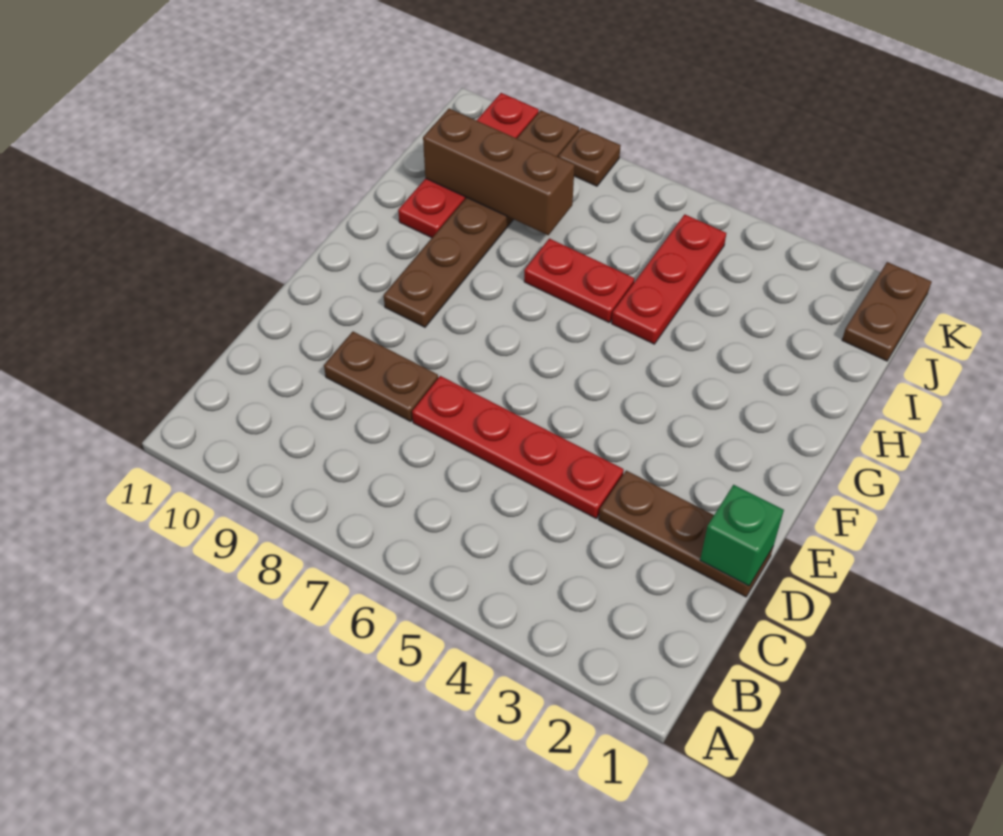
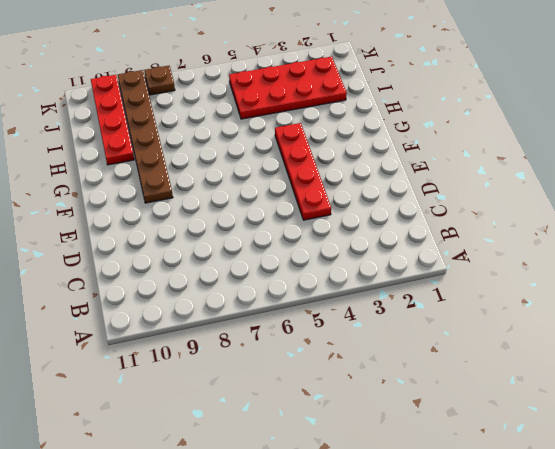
red 1x4 plate [275,123,331,220] -> red 1x4 plate turned to [412,376,624,518]
red 2x4 plate [229,57,347,119] -> red 1x3 plate [612,214,726,344]
none -> brown 1x3 plate [599,471,773,597]
none -> brown 1x2 plate [324,332,438,422]

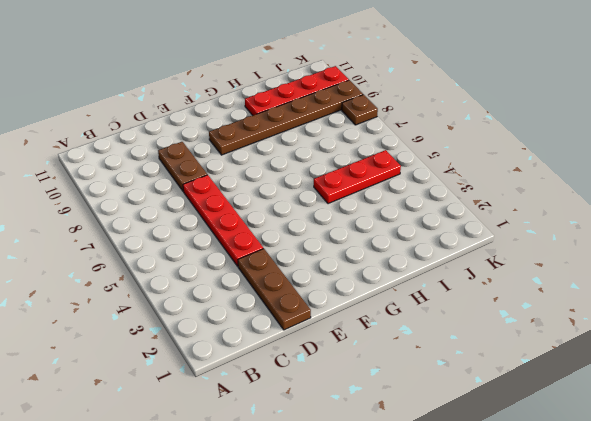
none -> red 1x2 plate [524,239,634,323]
none -> brown 1x2 plate [842,262,931,361]

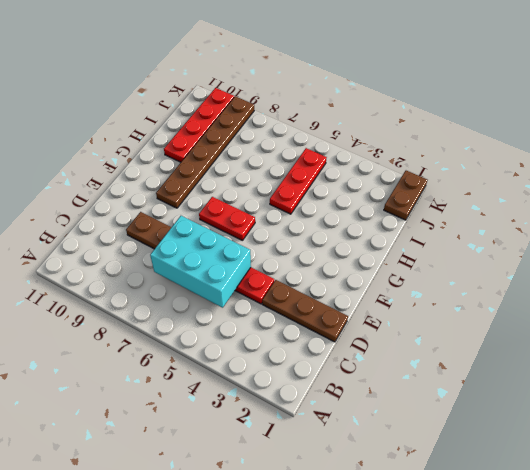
cyan 2x3 brick [150,216,251,308] -> none
red 1x2 plate [199,197,255,241] -> red 1x2 plate moved to [524,239,634,323]
none -> brown 1x1 plate [558,128,621,186]
none -> green 1x1 brick [700,485,784,586]

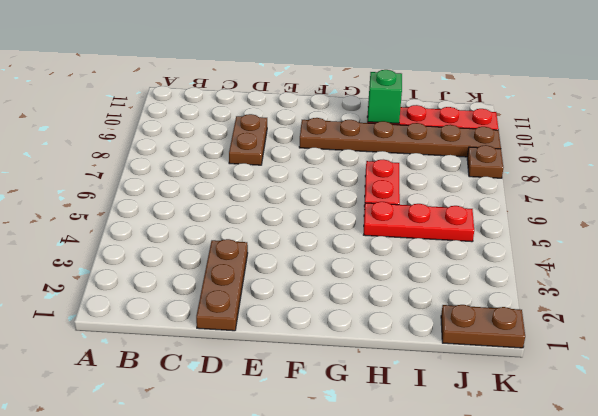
green 1x1 brick [368,70,402,124] -> green 1x1 brick moved to [700,485,784,586]
none -> red 1x4 plate [412,376,624,518]
none -> brown 1x3 brick [423,109,575,235]

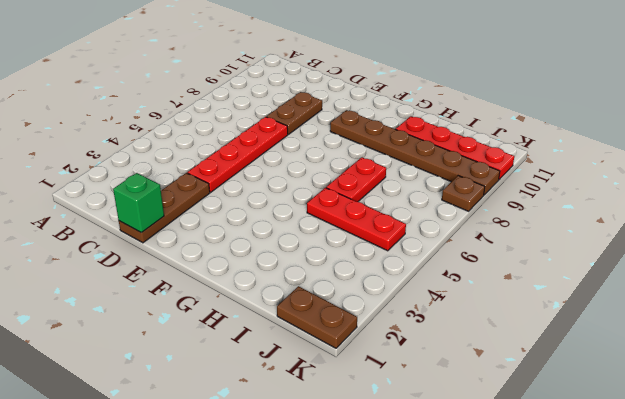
none -> brown 1x3 brick [423,109,575,235]

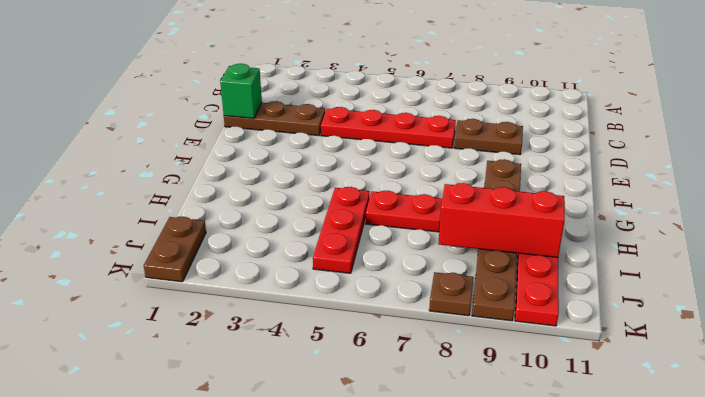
red 1x3 brick [438,183,565,257] -> brown 1x3 brick [423,109,575,235]

